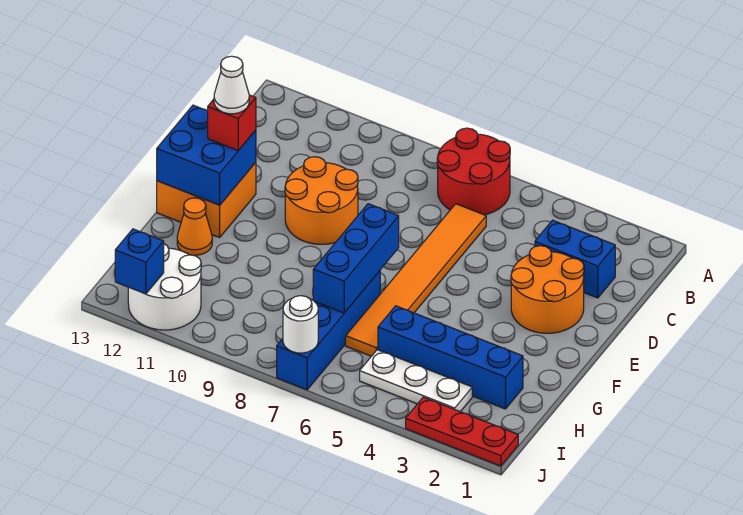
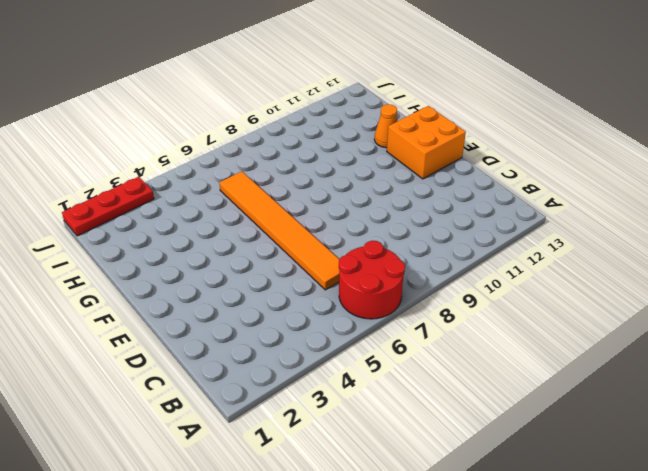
none -> blue 1x2 brick [535,220,615,298]
none -> orange 2x2 round brick [511,246,584,333]
none -> orange 2x2 round brick [285,157,358,244]

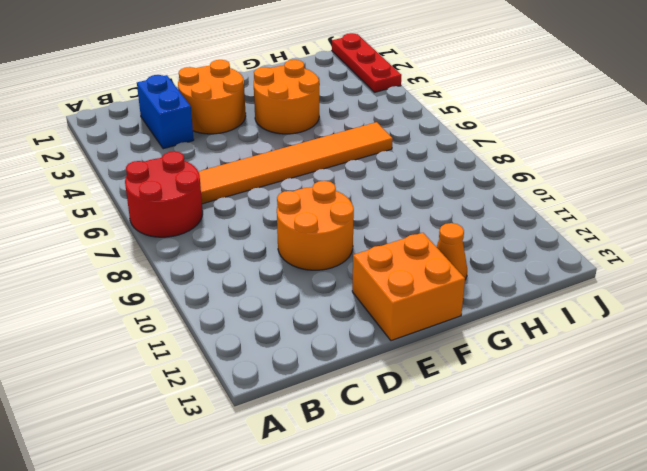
orange 2x2 round brick [254,60,319,134] -> none
none -> blue 1x4 brick [277,271,380,390]
none -> blue 1x4 brick [378,306,523,409]
none -> white 1x3 plate [360,350,472,412]

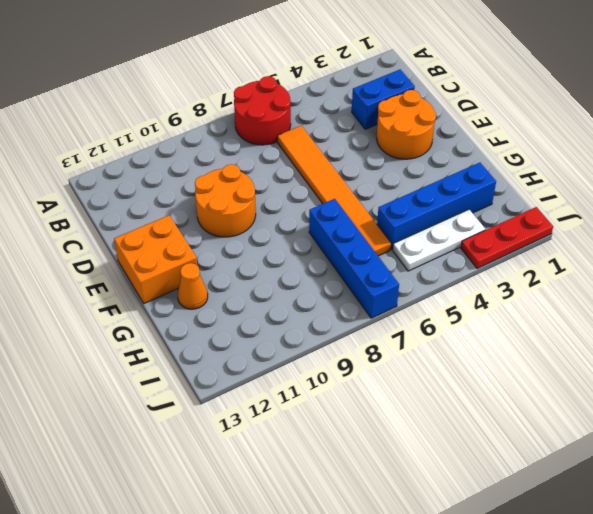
none -> white 2x2 round brick [128,244,201,330]
none -> blue 2x2 brick [157,105,256,205]
none -> blue 1x3 brick [313,204,399,313]

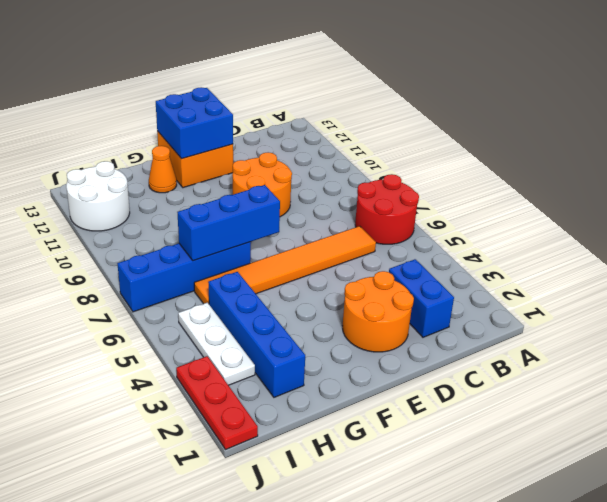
none -> white 1x1 round brick [283,296,318,353]
none -> blue 1x1 brick [115,229,164,294]
none -> red 1x1 brick [208,95,256,150]

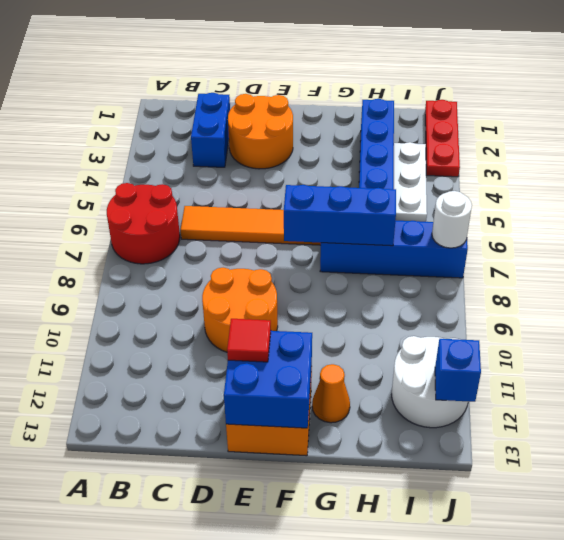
red 1x1 tile [227,319,271,362] -> red 1x1 brick [208,95,256,150]
none -> white 1x1 cone [214,56,249,114]

